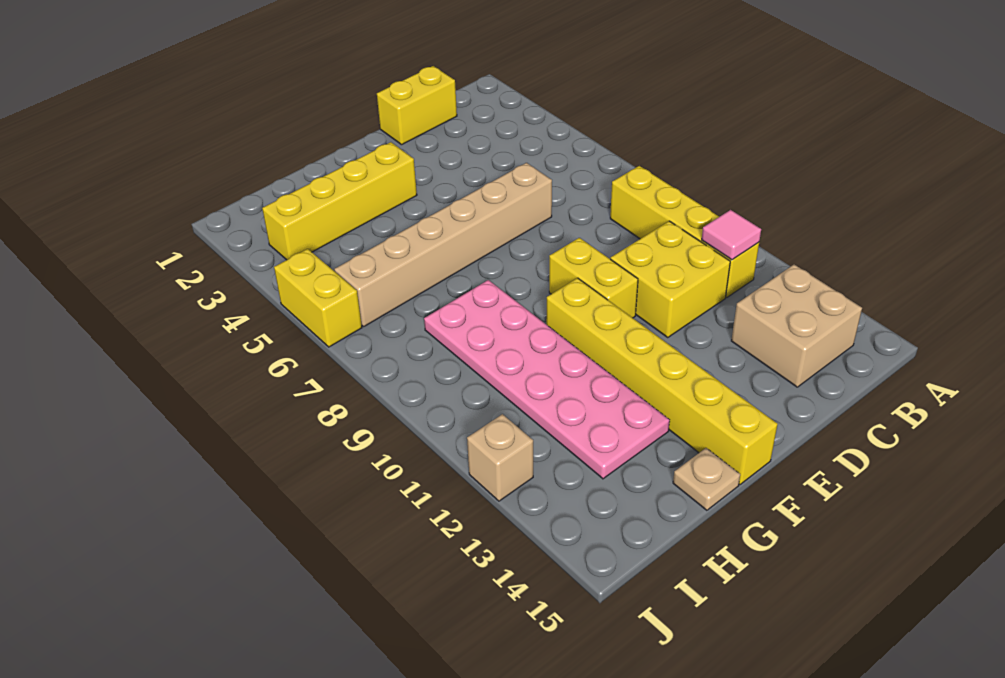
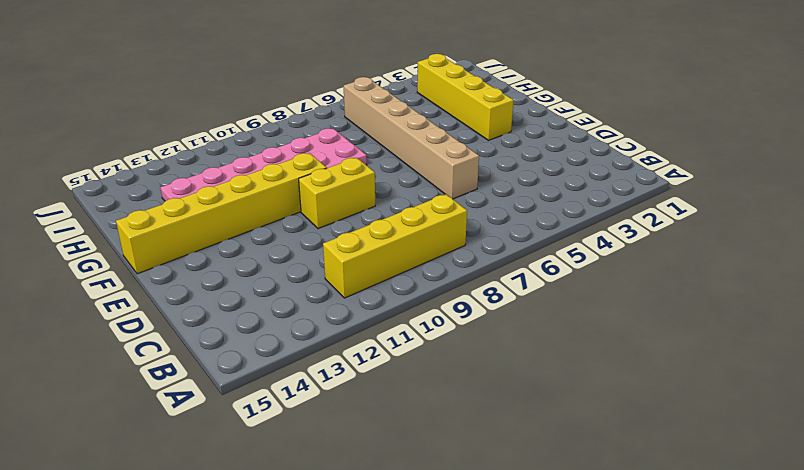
none -> tan 2x2 brick [731,265,862,387]
none -> yellow 1x2 brick [377,66,457,145]
none -> yellow 2x2 brick [610,221,730,338]

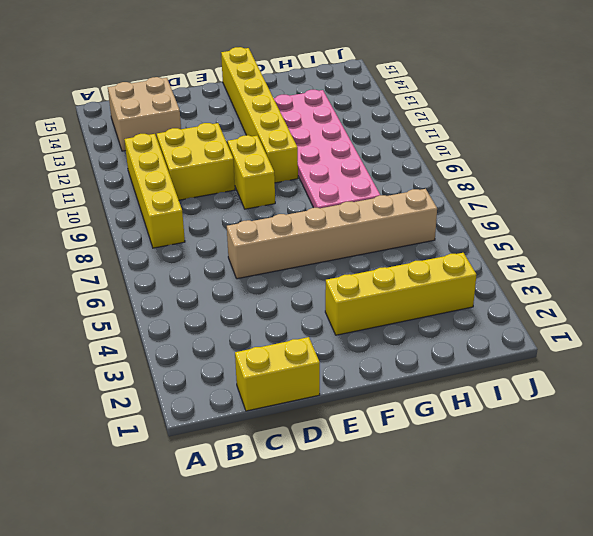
none -> tan 1x1 plate [673,448,740,510]
none -> yellow 1x2 brick [274,249,362,347]
none -> tan 1x1 brick [467,414,533,501]

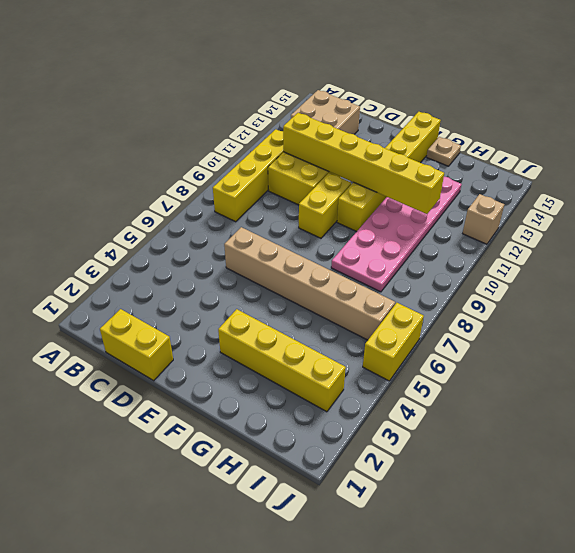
yellow 1x6 brick [283,113,444,214] -> none
none -> pink 1x1 tile [702,210,761,260]

